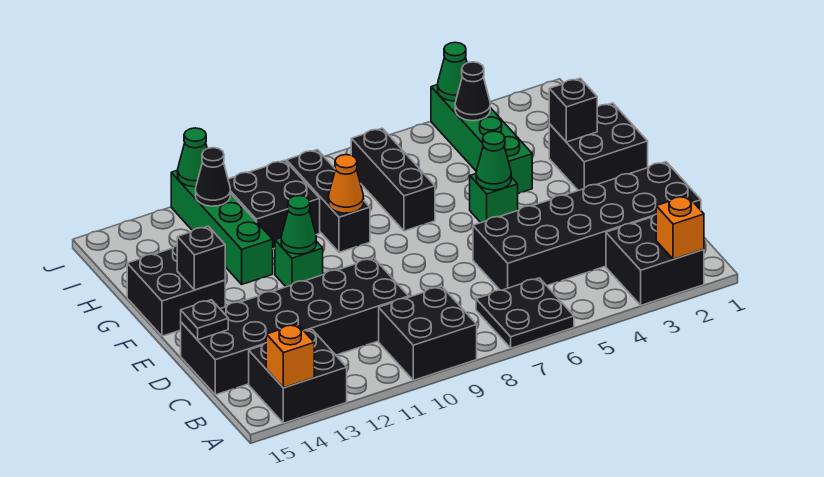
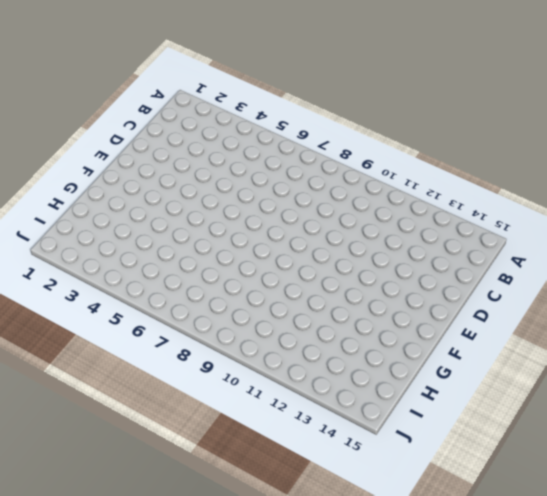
none -> black 2x2 brick [606,215,704,305]
none -> black 2x2 plate [476,278,574,348]
none -> black 2x2 brick [379,286,477,380]

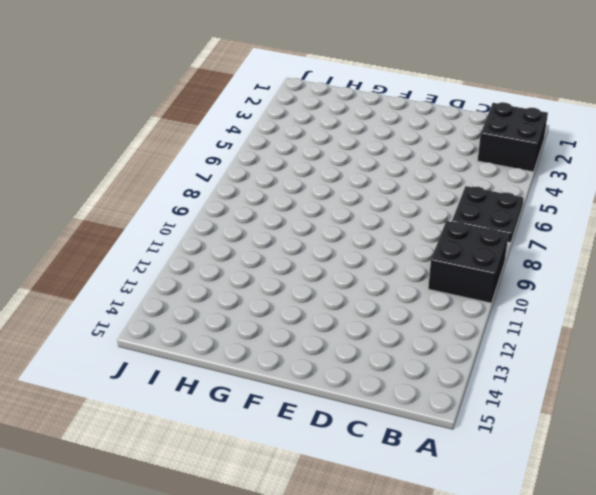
none -> black 2x2 brick [249,329,347,423]
none -> black 2x6 brick [473,162,701,290]
none -> black 2x6 brick [181,258,409,395]

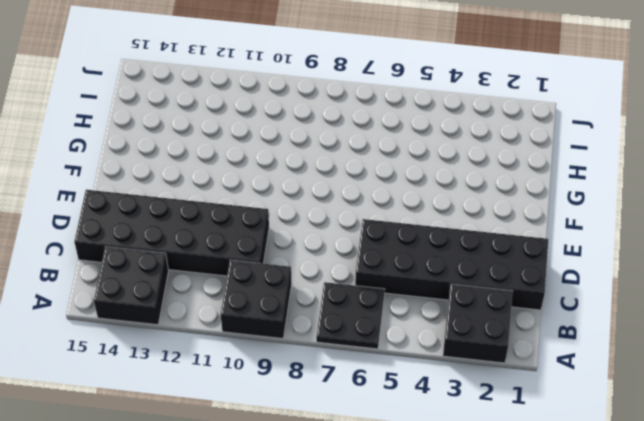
none -> black 2x2 brick [549,103,648,191]
none -> green 1x1 brick [470,174,518,222]
none -> green 1x1 brick [275,238,323,287]

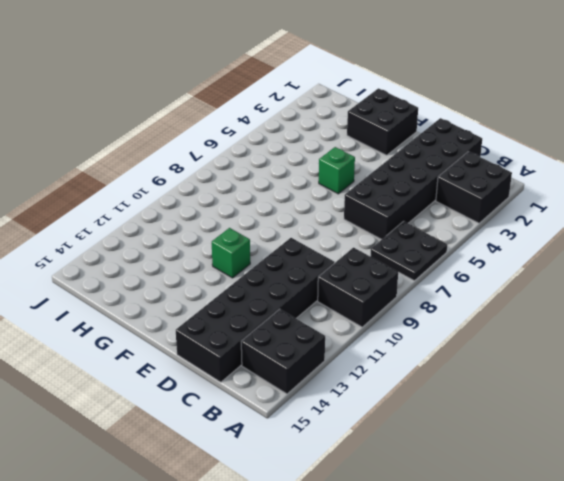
none -> black 2x2 brick [127,245,225,336]
none -> green 1x4 brick [431,85,532,194]
none -> black 1x3 brick [351,128,435,231]

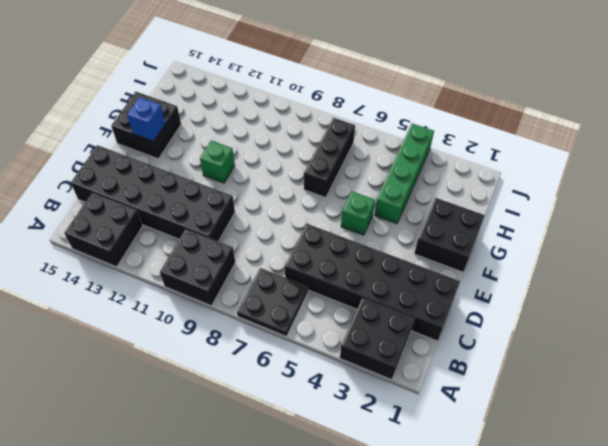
blue 1x1 brick [127,97,165,141] -> black 1x1 brick [177,226,225,290]
none -> black 1x3 brick [287,150,370,252]
none -> green 1x4 brick [171,170,273,284]
none -> black 2x2 brick [228,160,320,249]

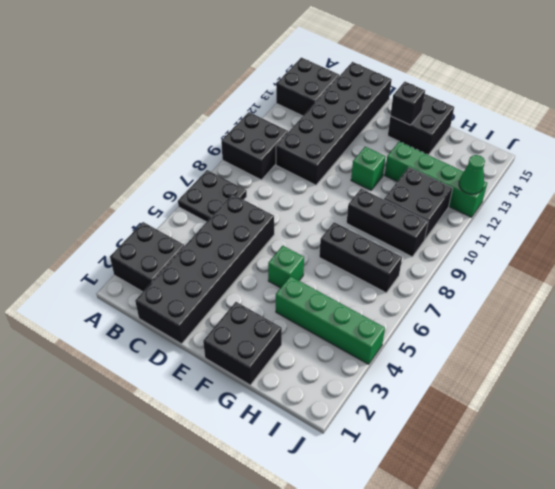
none -> orange 1x1 brick [656,196,704,259]
none -> orange 1x1 brick [266,324,314,388]
none -> black 1x1 plate [181,300,228,340]

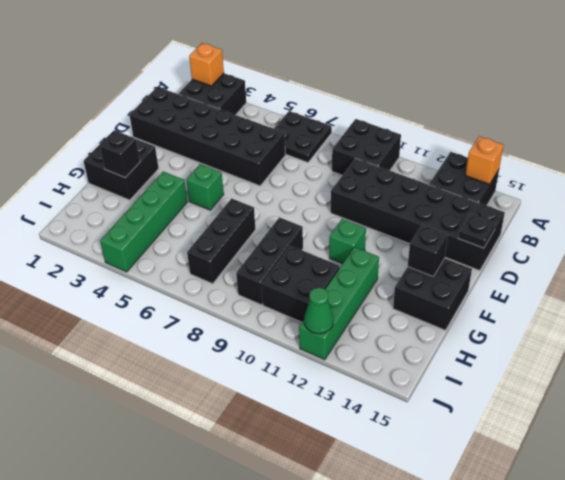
none -> green 1x1 cone [476,131,511,190]
none -> green 1x1 cone [281,196,316,254]
none -> orange 1x1 cone [329,155,364,213]

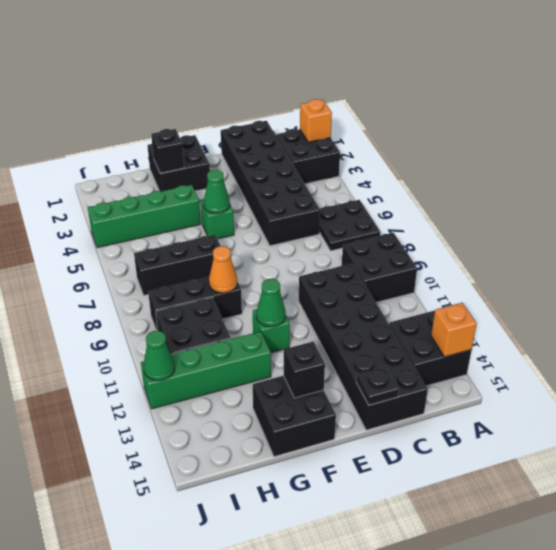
none -> black 1x1 cone [455,62,490,121]
none -> black 1x1 cone [196,148,230,206]
none -> green 1x1 cone [438,42,467,101]

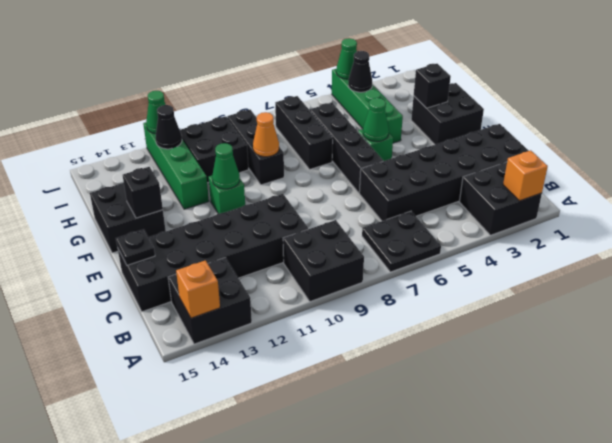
black 1x4 brick [310,103,383,193] -> none

